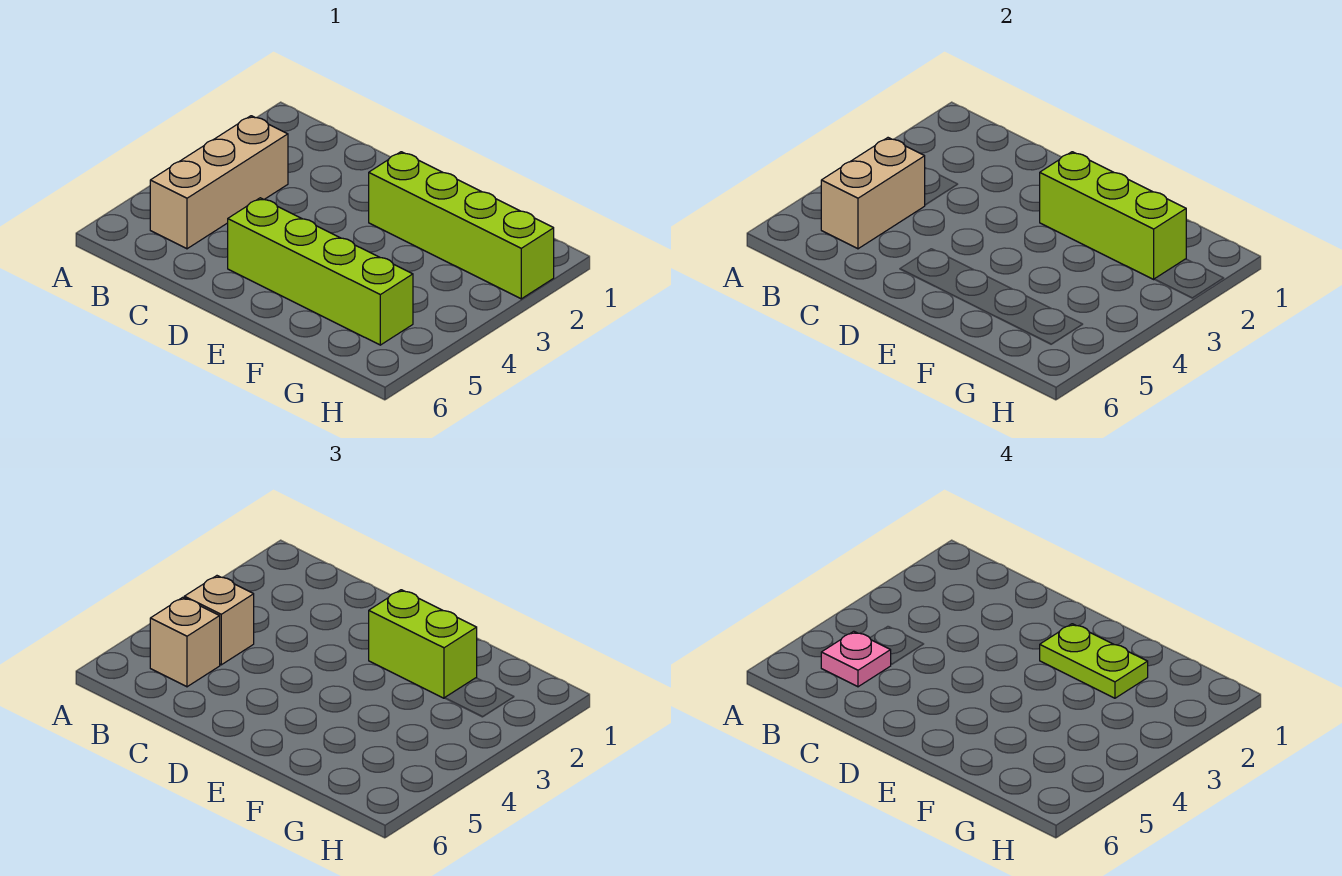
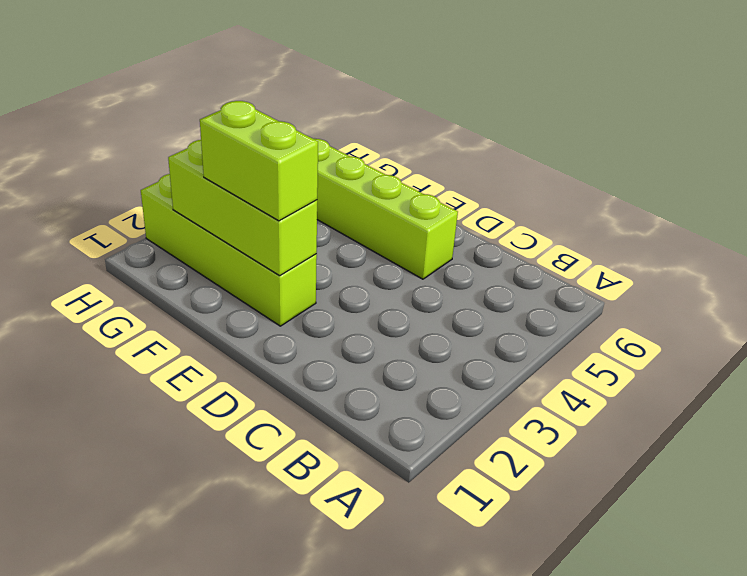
none -> tan 1x3 brick [150,116,288,249]
none -> tan 1x2 brick [821,138,925,249]

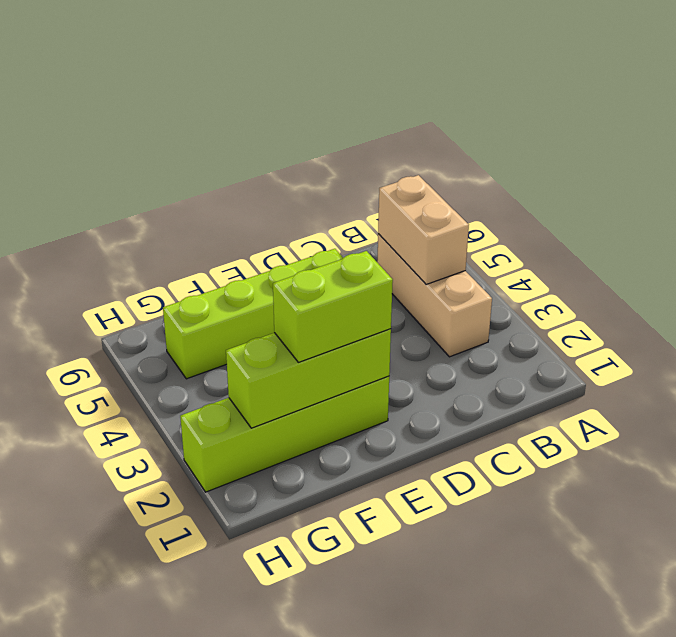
none -> tan 1x1 brick [184,576,254,665]
none -> tan 1x1 brick [150,597,220,687]

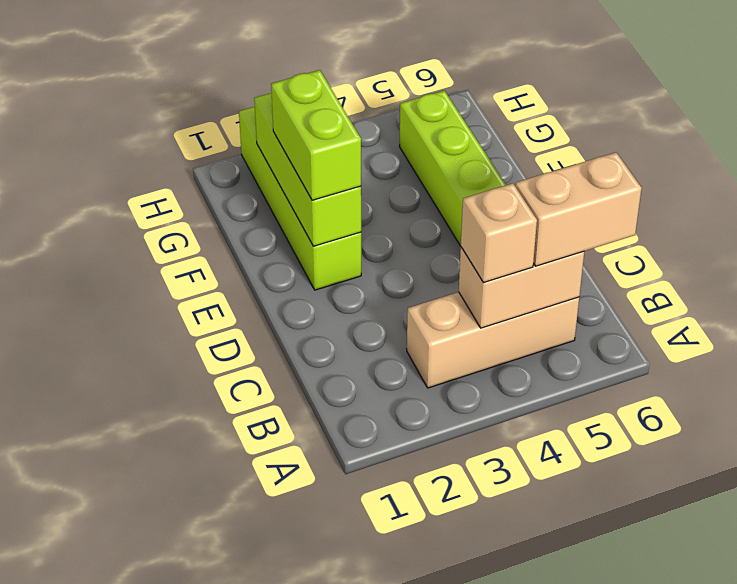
tan 1x2 brick [515,152,642,266] -> tan 1x1 brick [150,597,220,687]
none -> pink 1x1 plate [821,631,891,687]
none -> lime 1x2 plate [1040,624,1148,698]

